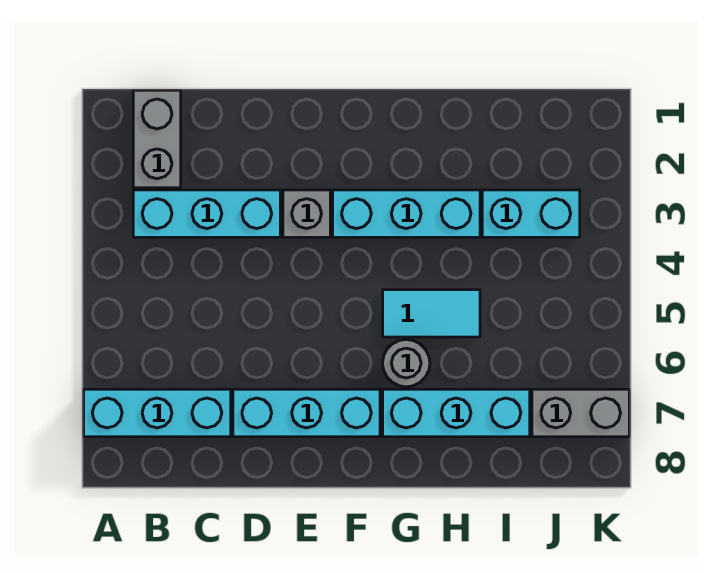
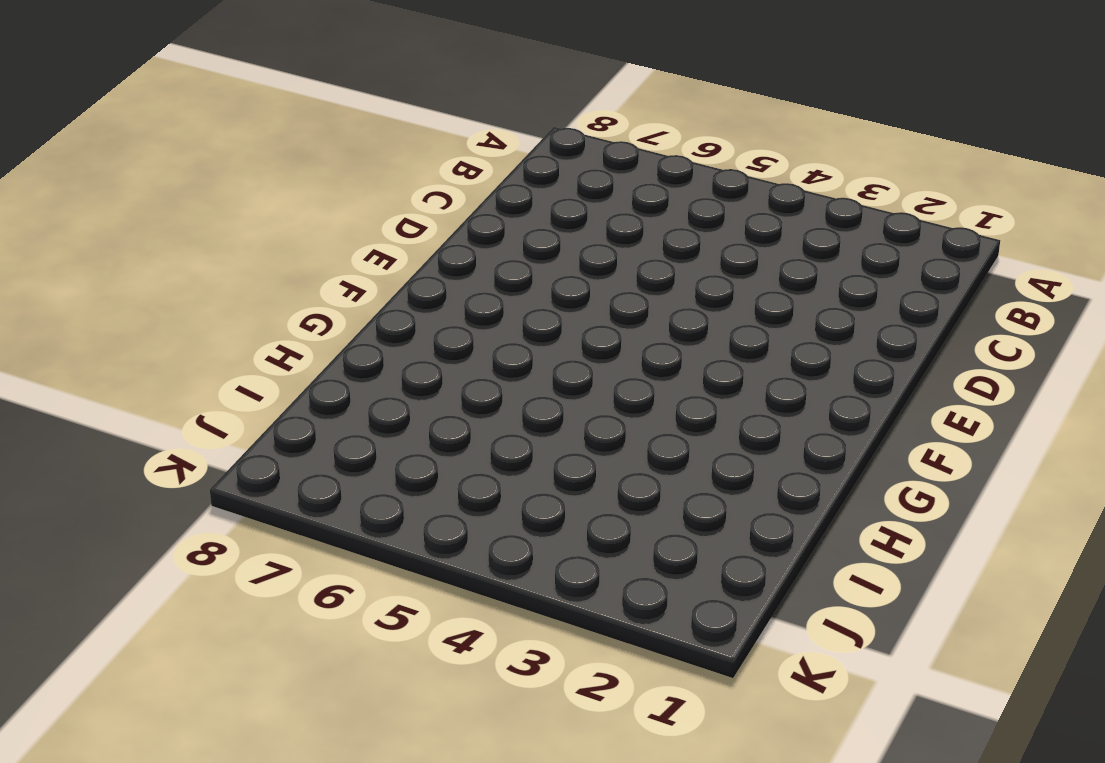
none -> cyan 1x3 brick [84,389,231,437]
none -> grey 1x2 brick [133,90,181,188]

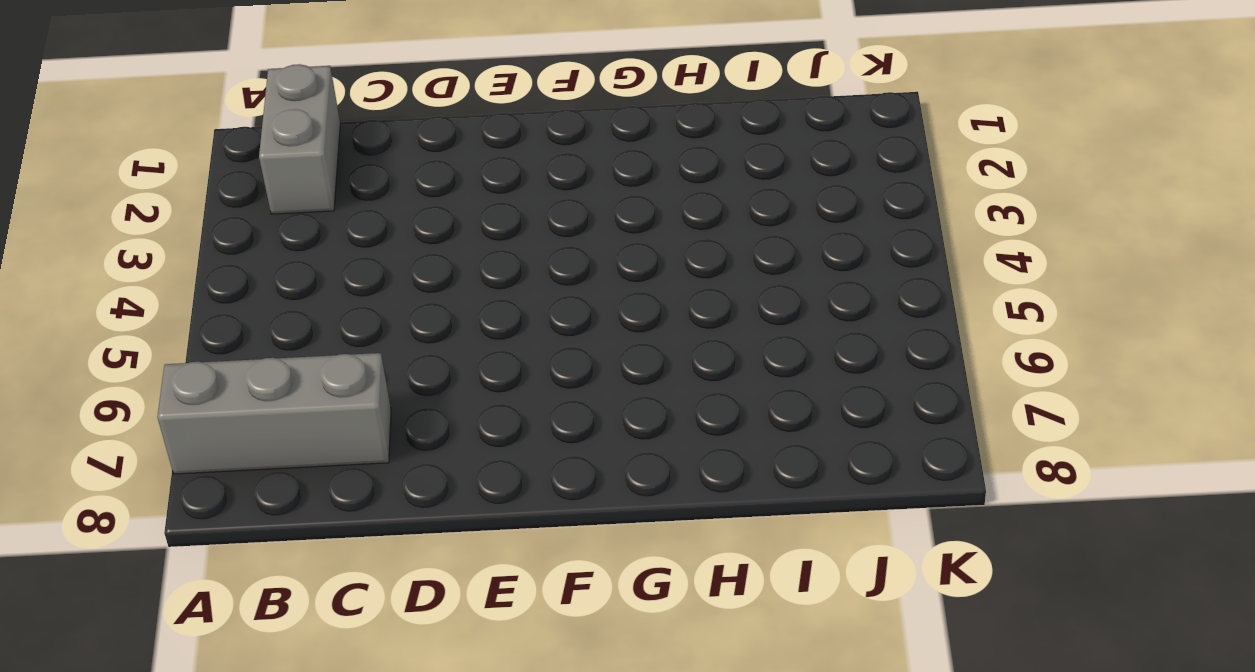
grey 1x3 brick [157,353,391,474] -> cyan 1x3 brick [84,389,231,437]
none -> cyan 1x3 brick [133,190,280,237]
none -> cyan 1x3 brick [233,389,380,437]

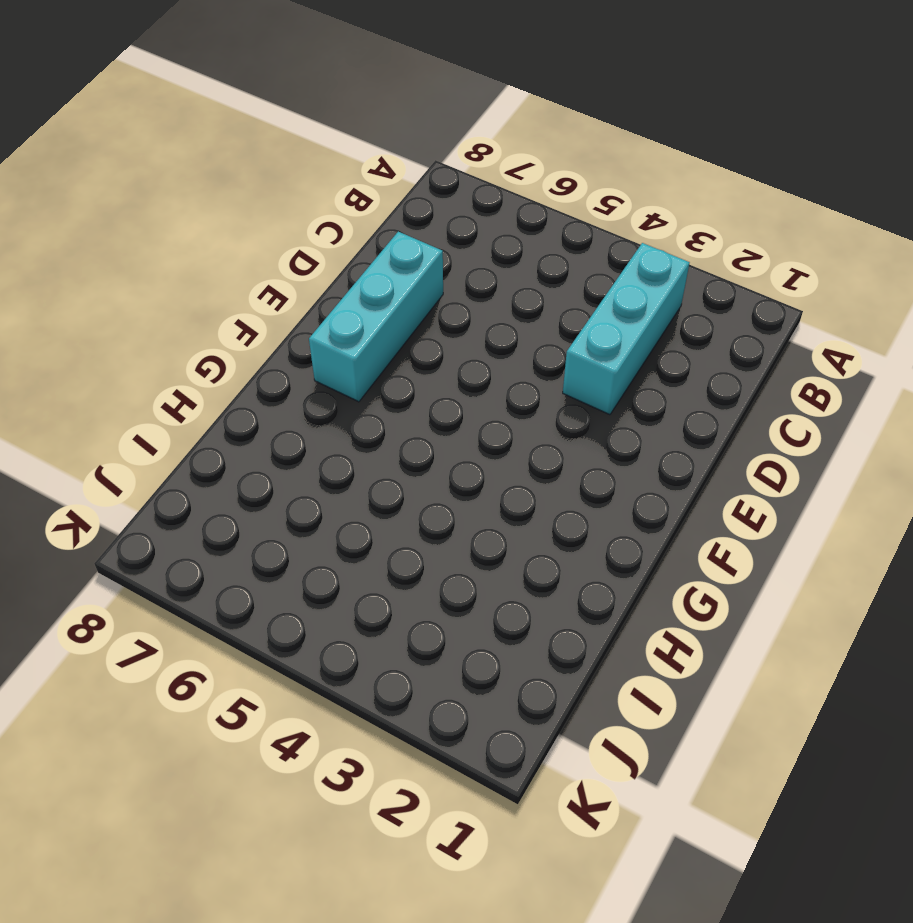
none -> cyan 1x3 brick [84,389,231,437]
none -> grey 1x2 brick [133,90,181,188]

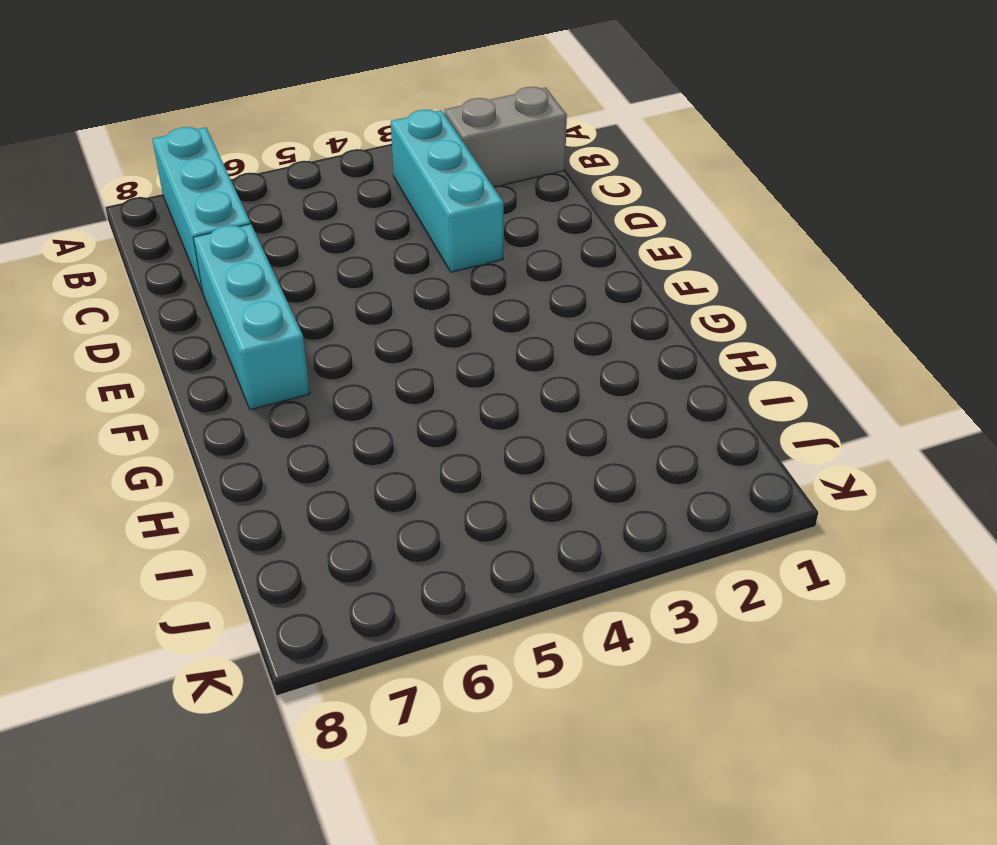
none -> grey 1x1 brick [283,190,330,237]
none -> cyan 1x3 brick [333,190,480,237]

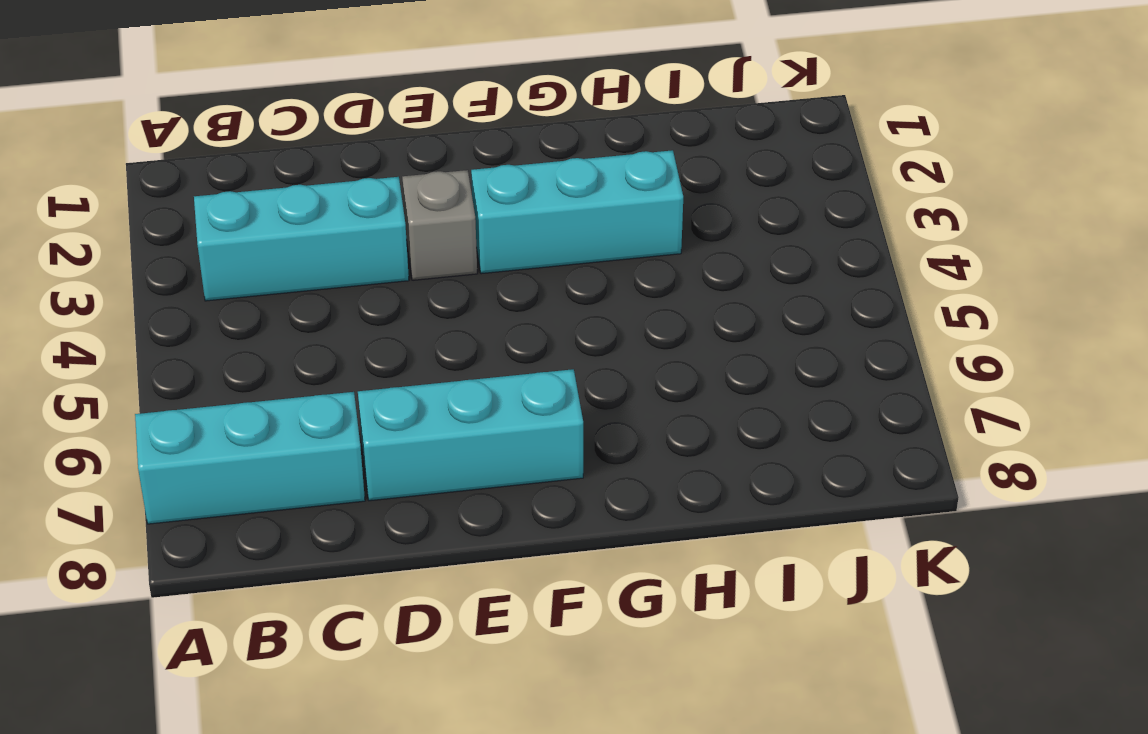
none -> grey 1x2 brick [133,90,181,188]
none -> cyan 1x2 tile [383,290,480,337]

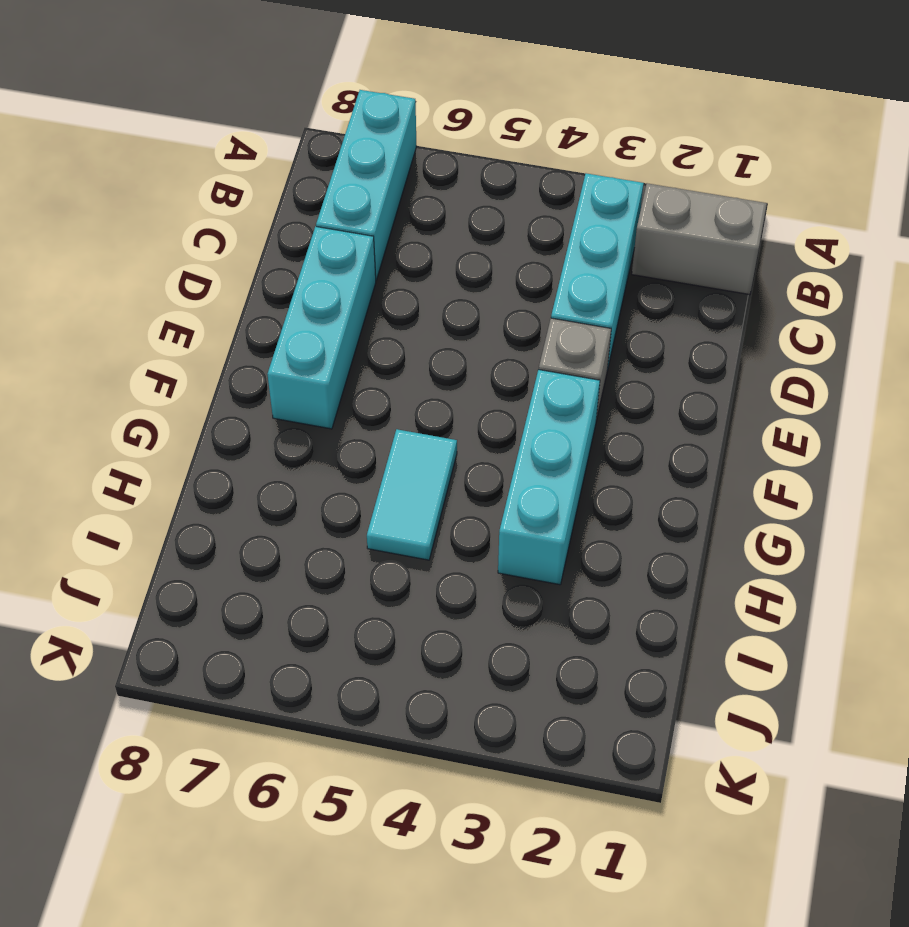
none -> grey 1x1 round brick [383,339,430,387]
none -> cyan 1x3 brick [383,389,530,437]

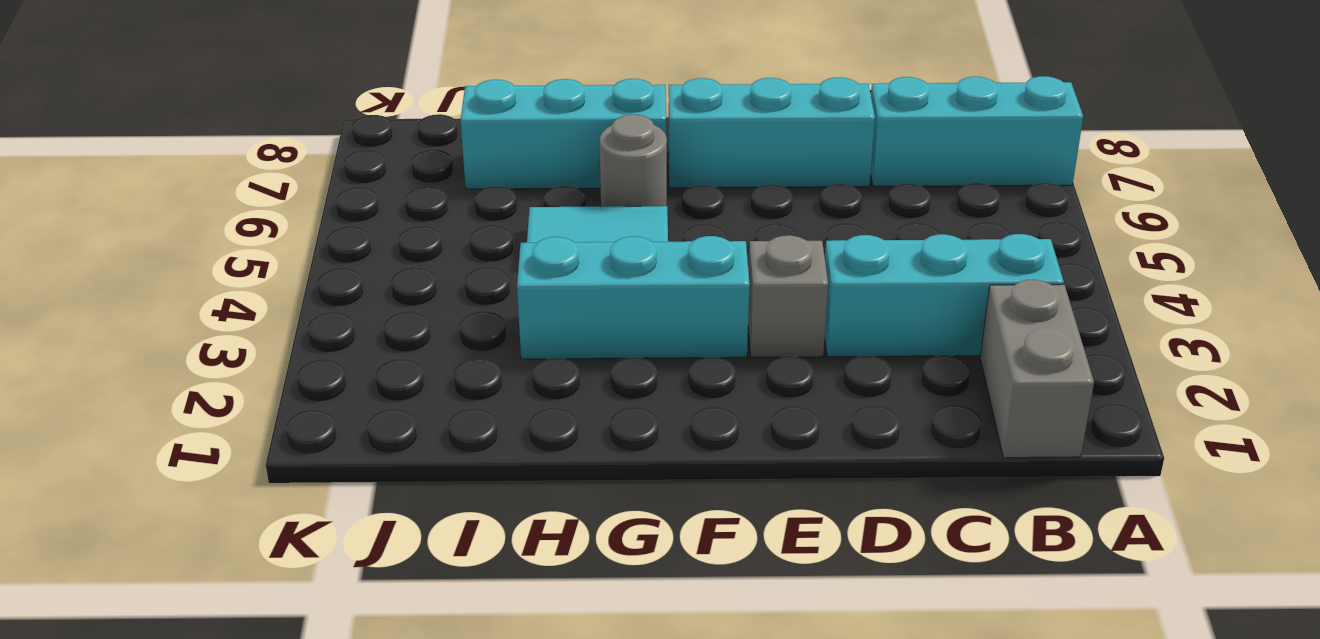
none -> cyan 1x2 brick [482,190,580,237]
none -> grey 1x2 brick [532,389,629,437]

